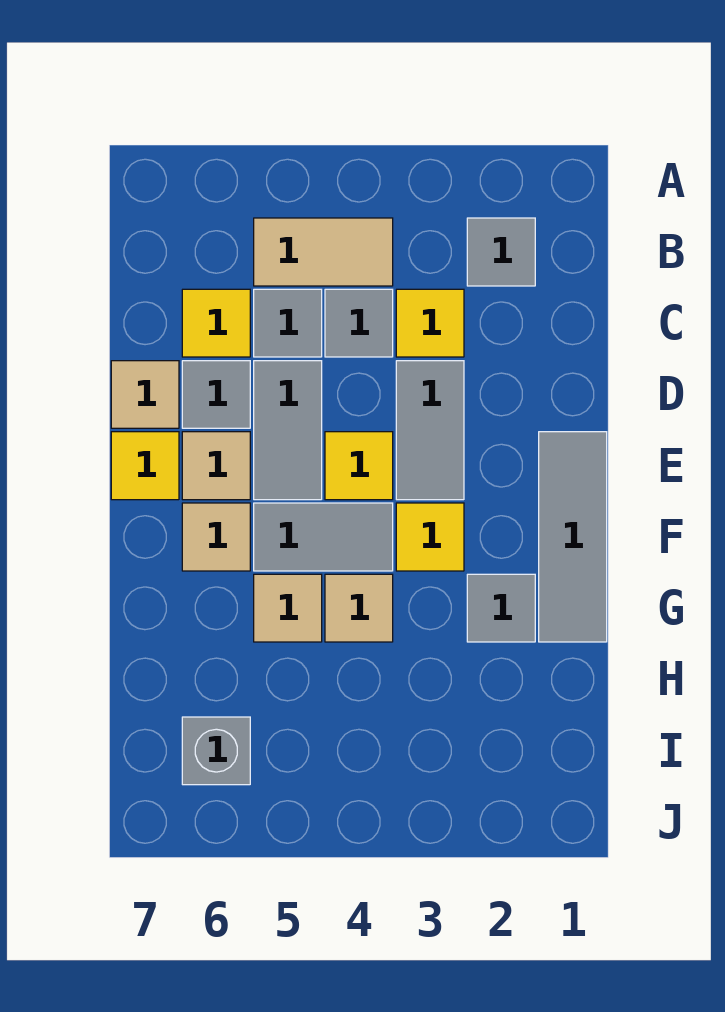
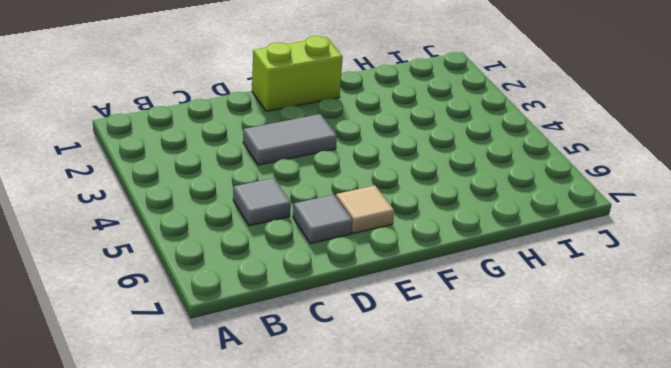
lime 1x2 brick [252,36,343,111] -> grey 1x3 tile [539,432,607,642]
none -> grey 1x1 tile [467,218,535,286]
none -> tan 1x2 tile [254,218,393,286]
none -> yellow 1x1 tile [396,289,464,357]

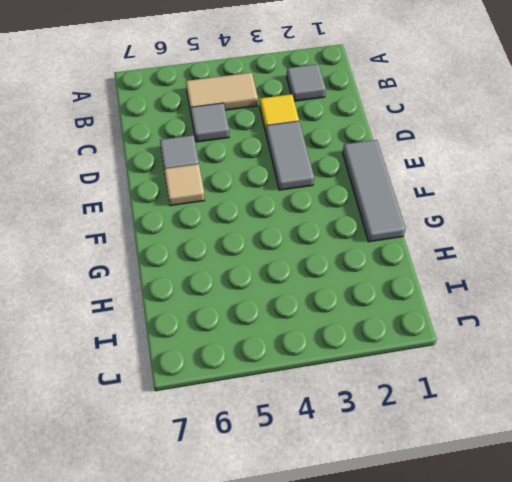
none -> grey 1x1 tile [325,289,393,357]
none -> yellow 1x1 tile [182,289,250,357]
none -> grey 1x2 tile [254,361,322,500]

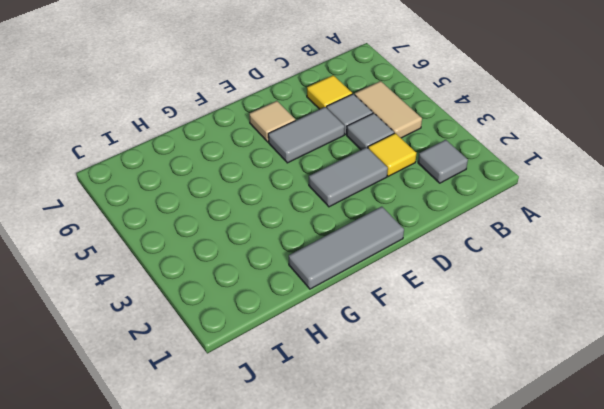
none -> grey 1x1 tile [182,361,250,428]
none -> tan 1x1 tile [111,361,179,428]
none -> yellow 1x1 tile [325,432,393,500]

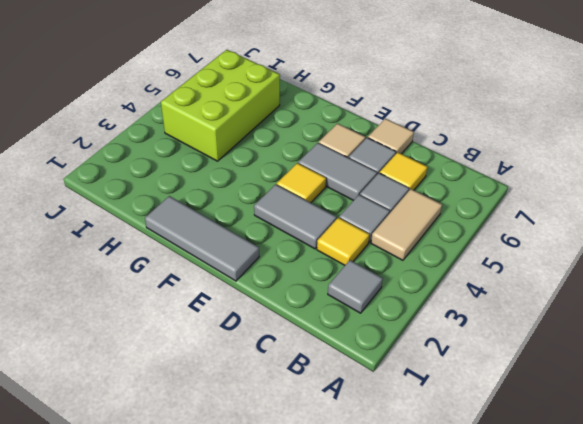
lime 2x3 brick [161,50,280,161] -> grey 1x1 brick [182,717,250,785]
none -> yellow 1x1 tile [111,432,179,500]
none -> yellow 1x1 tile [396,503,464,571]
none -> grey 1x2 tile [254,503,393,571]

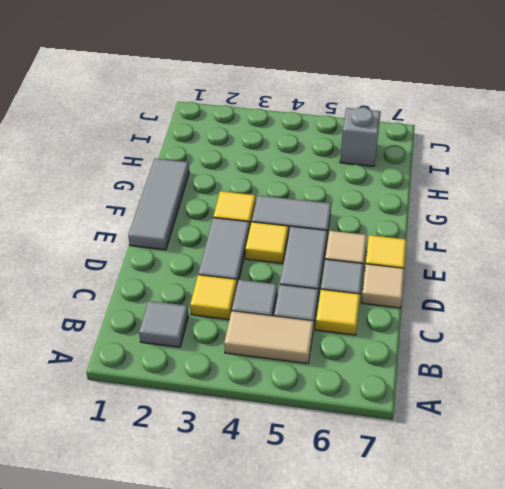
none -> tan 1x1 tile [182,503,250,571]
none -> grey 1x1 tile [467,574,535,642]
none -> tan 1x1 tile [325,574,393,642]

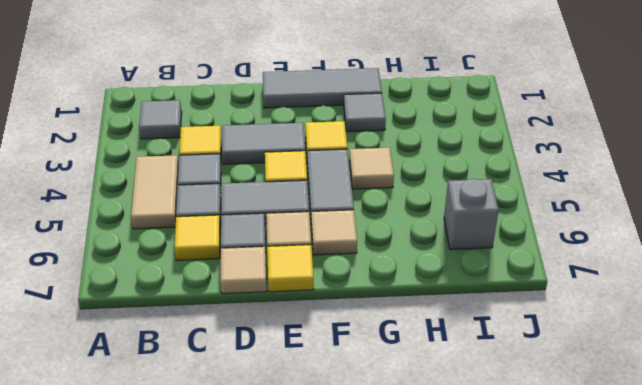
none -> tan 1x1 tile [254,574,322,642]

